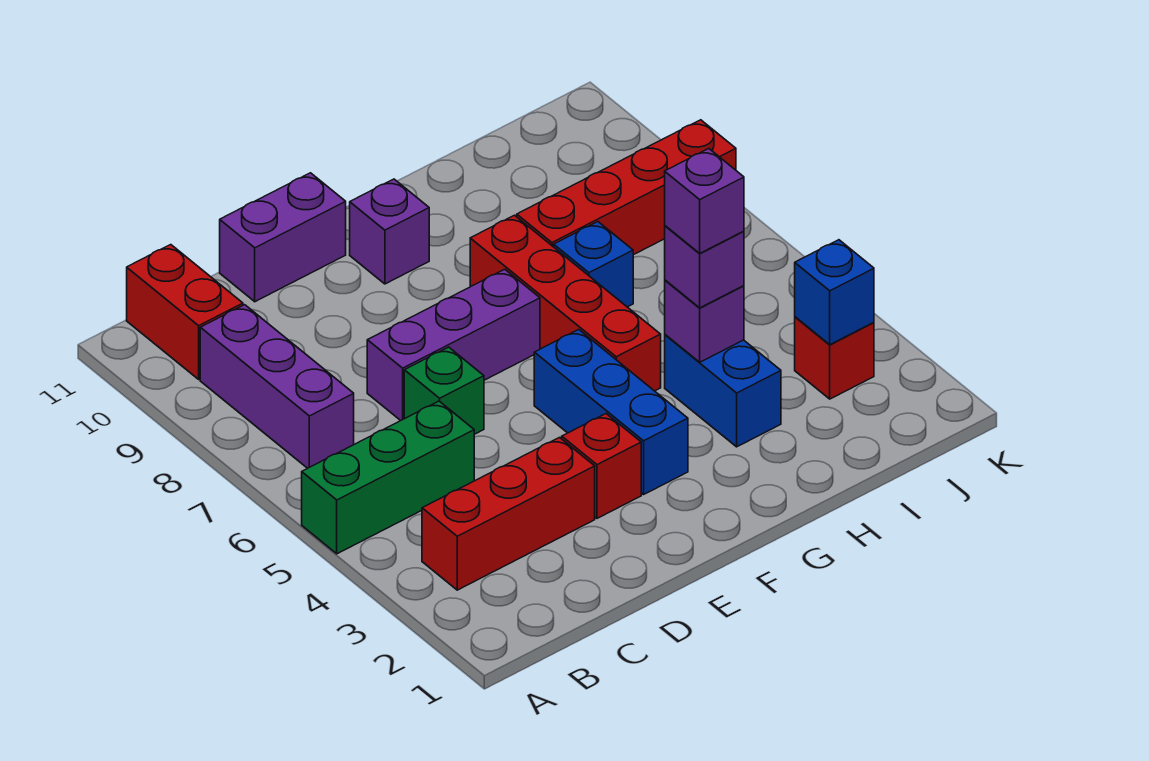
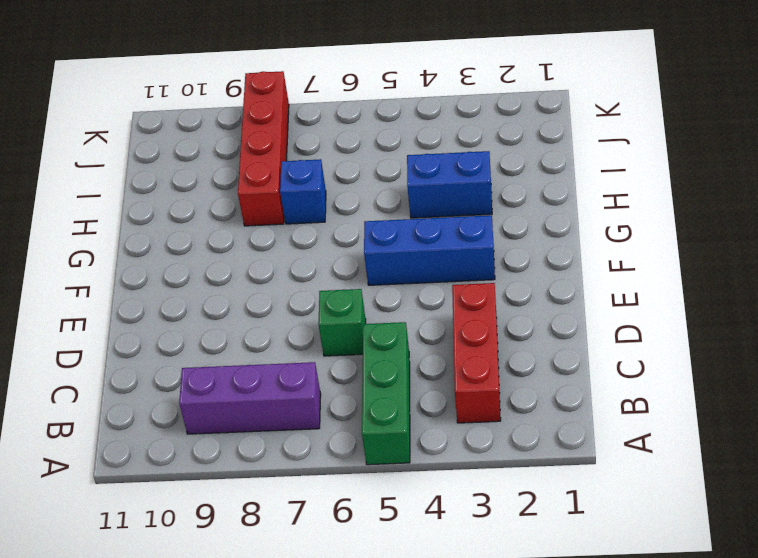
none -> red 1x2 brick [127,245,243,379]
none -> purple 1x3 brick [367,269,540,421]
none -> purple 1x2 brick [220,173,346,302]

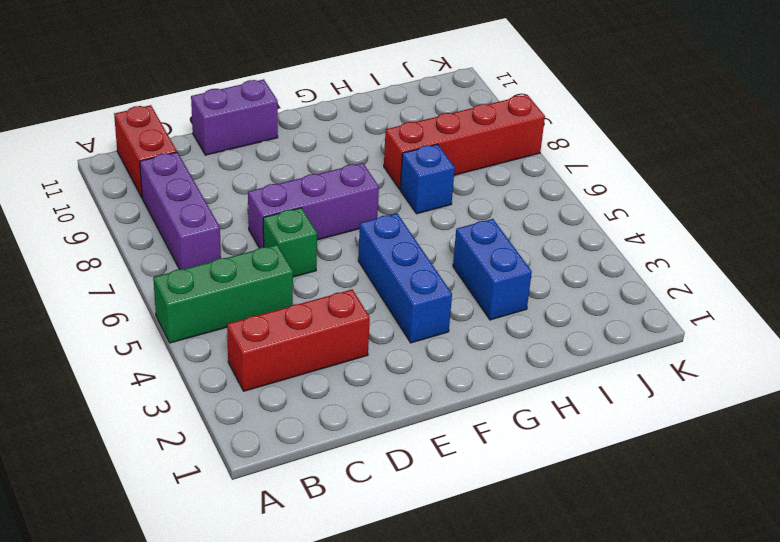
none -> red 1x1 brick [562,414,641,518]
none -> purple 1x1 brick [350,179,429,284]
none -> red 1x4 brick [470,215,661,391]

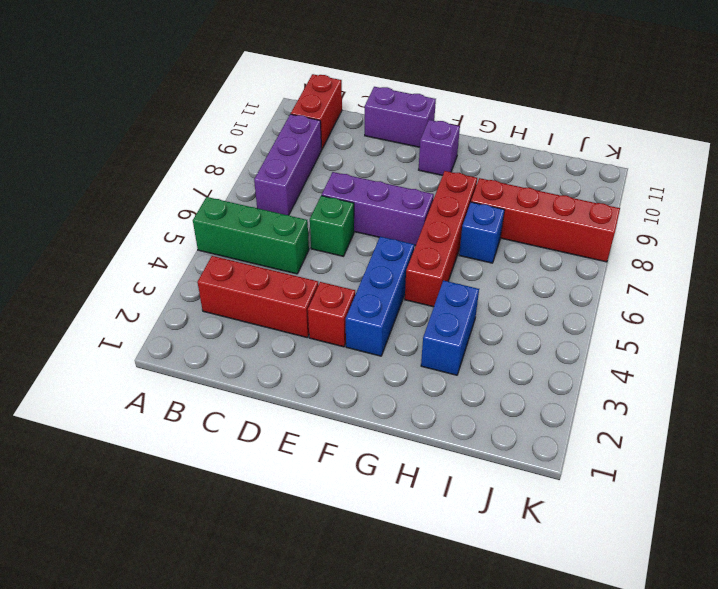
none -> red 1x1 brick [795,317,874,399]
none -> purple 1x1 brick [665,280,744,362]
none -> blue 1x1 brick [795,240,874,345]

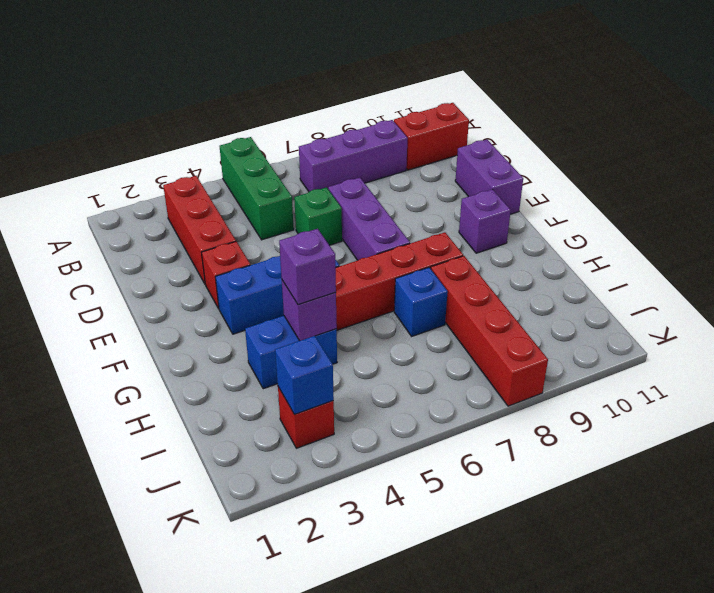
none -> purple 1x1 brick [665,149,744,253]

